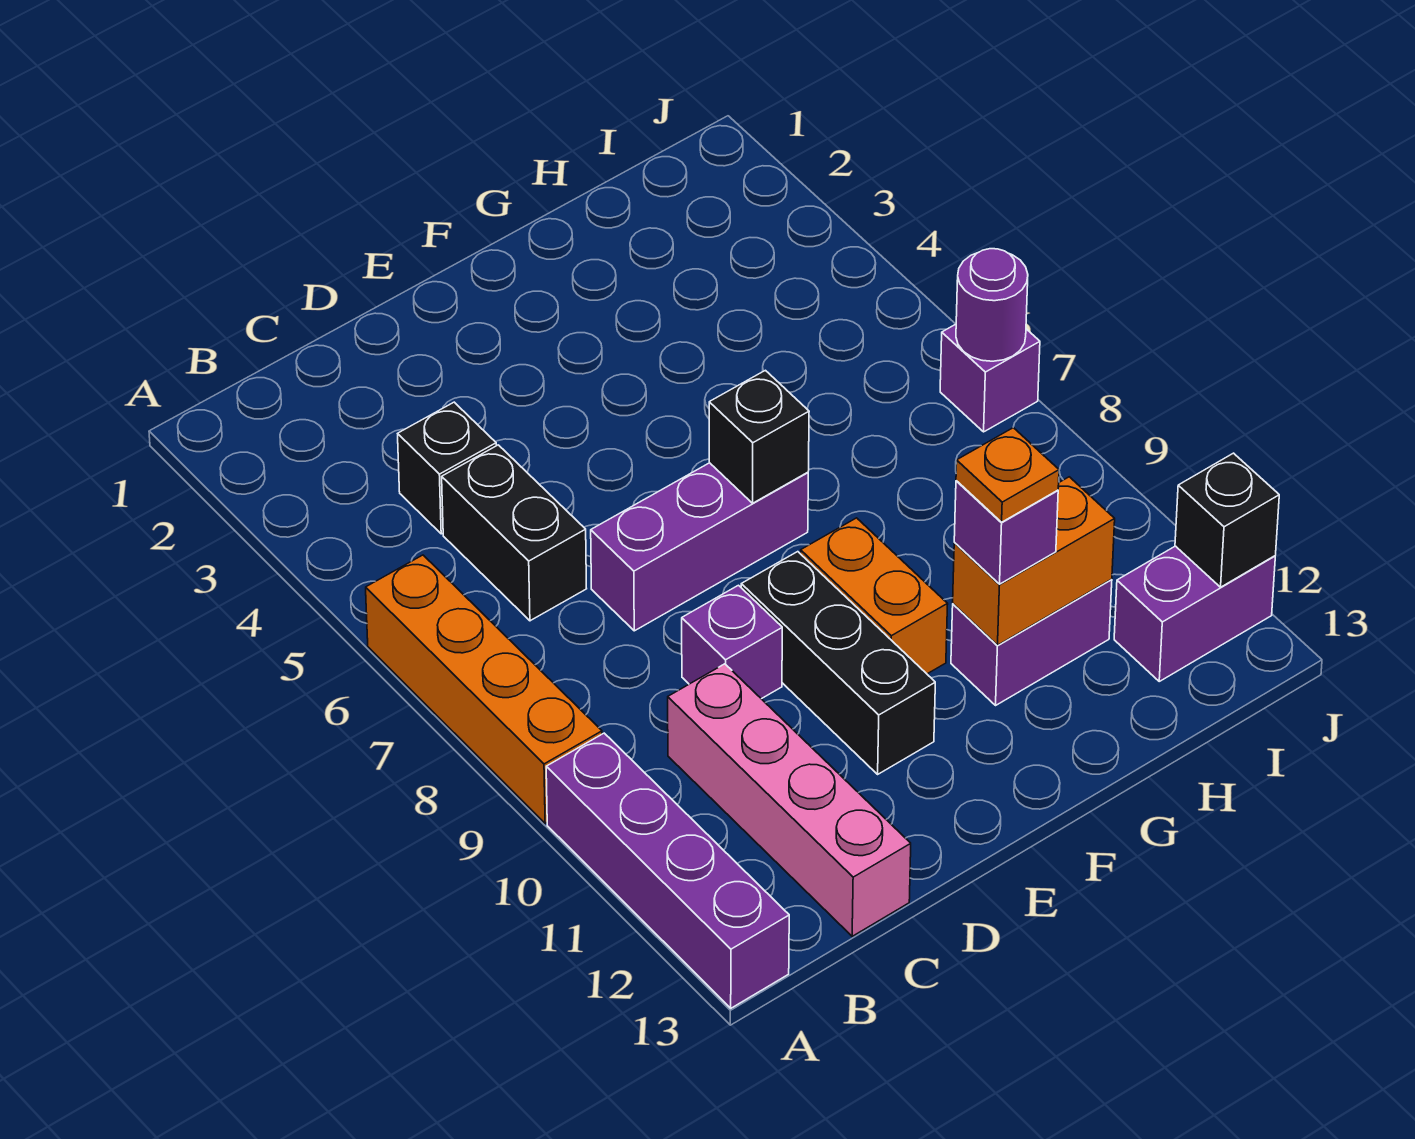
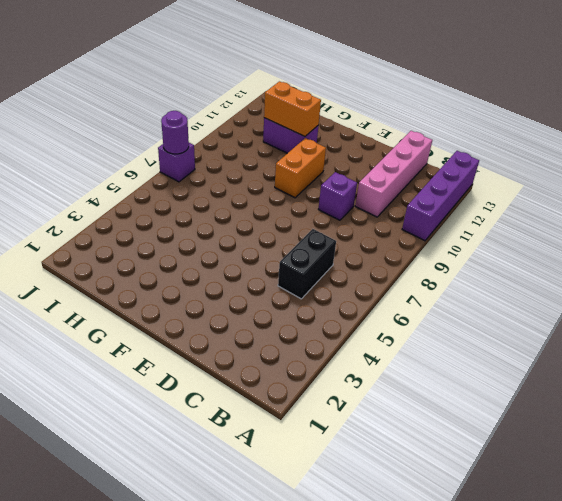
none -> orange 1x4 brick [366,555,602,823]
none -> black 1x1 brick [398,402,496,534]
none -> purple 1x3 brick [591,463,808,631]

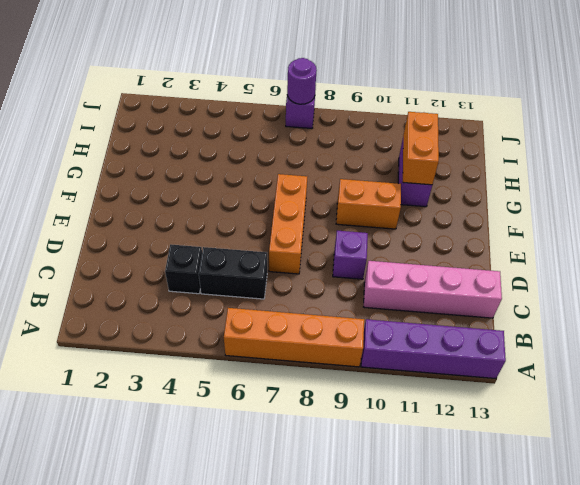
orange 1x3 brick [269,174,307,274] -> purple 1x3 brick [591,463,808,631]
none -> black 1x3 brick [741,552,935,774]
none -> purple 1x2 brick [1114,546,1275,681]
none -> black 1x1 brick [709,370,809,503]

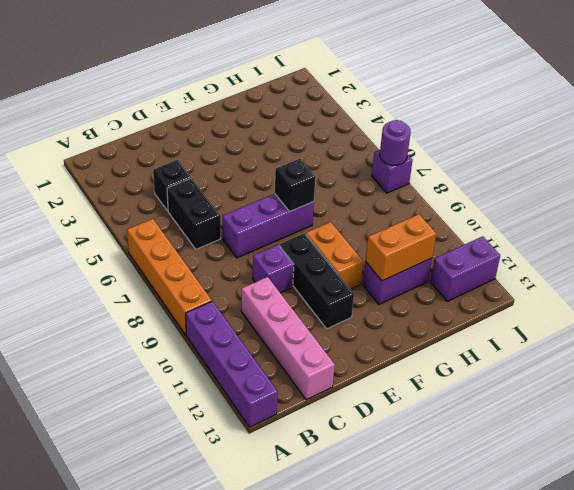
none -> black 1x1 brick [1175,453,1279,587]
none -> purple 1x1 brick [954,481,1058,584]
none -> orange 1x1 plate [956,428,1059,522]

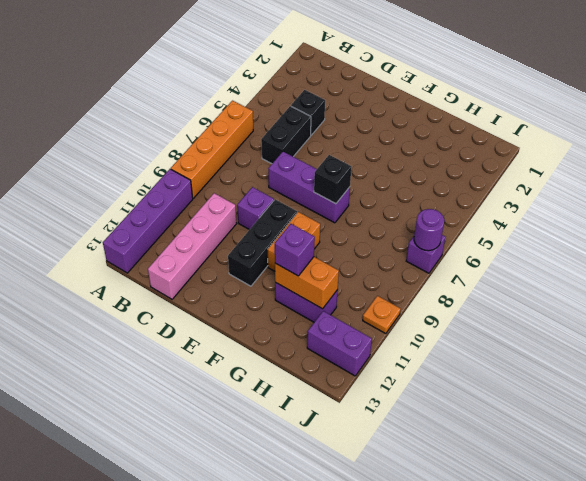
orange 1x1 plate [363,296,401,334] -> orange 1x1 plate moved to [956,428,1059,522]
none -> black 1x1 brick [1175,453,1279,587]

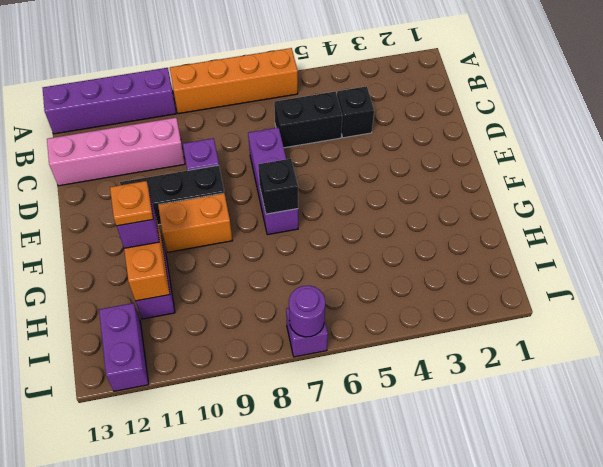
none -> black 1x1 brick [1175,453,1279,587]

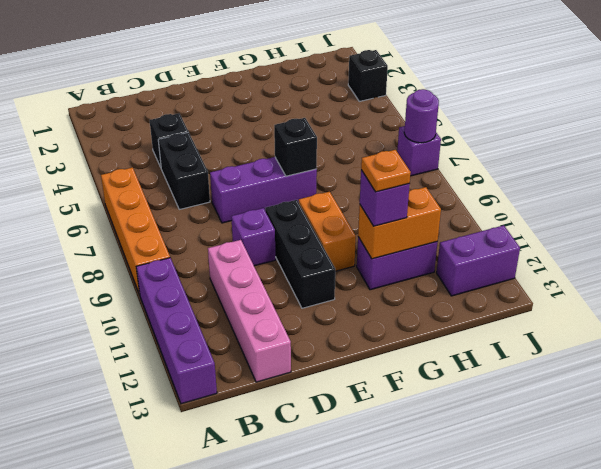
black 1x1 brick [348,50,388,101] -> black 1x1 brick moved to [1175,453,1279,587]

